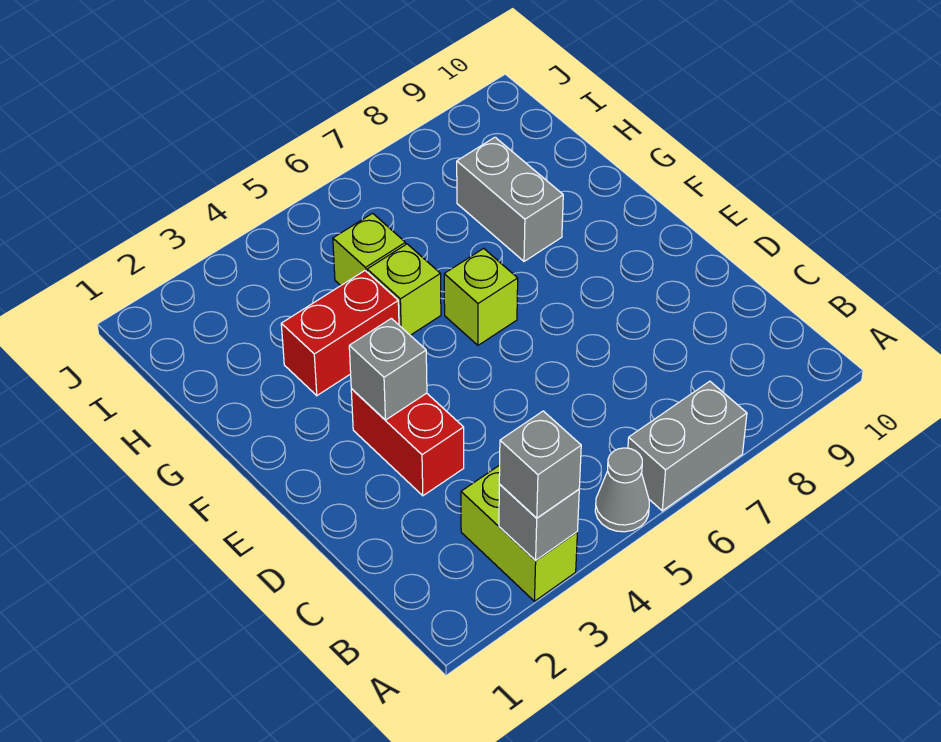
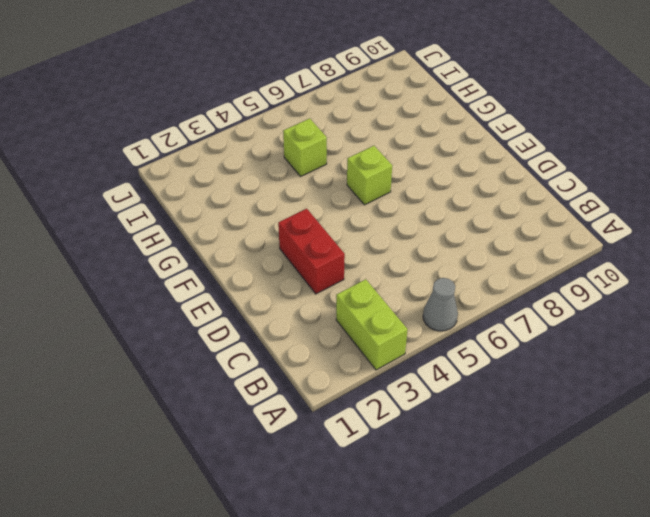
none -> grey 1x2 brick [628,381,747,511]
none -> red 1x2 brick [281,271,399,396]
none -> lime 1x1 brick [367,244,441,335]

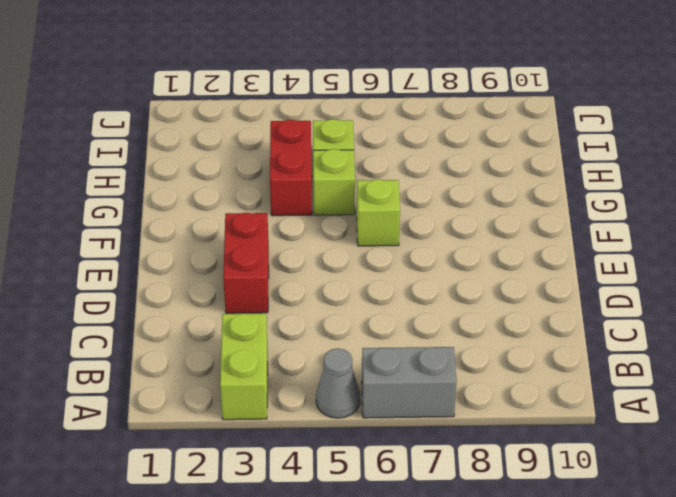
red 1x2 brick [270,120,312,216] -> red 1x2 brick turned to [281,271,399,396]
none -> grey 1x2 brick [457,137,563,261]
none -> grey 1x1 brick [499,484,579,561]
none -> grey 1x1 brick [349,318,427,420]

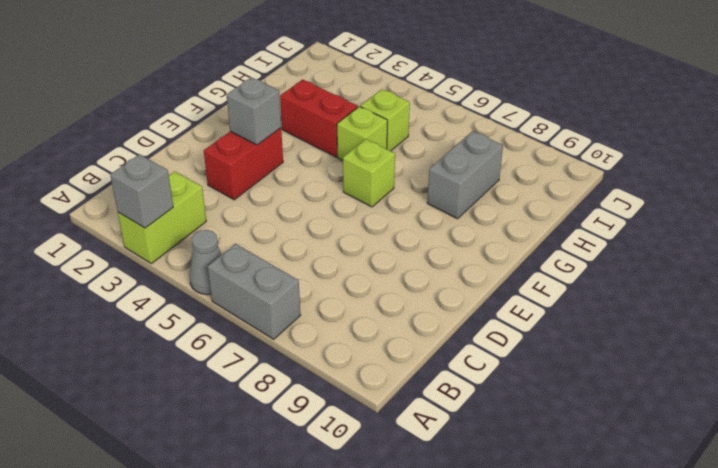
none -> grey 1x1 brick [499,411,581,518]

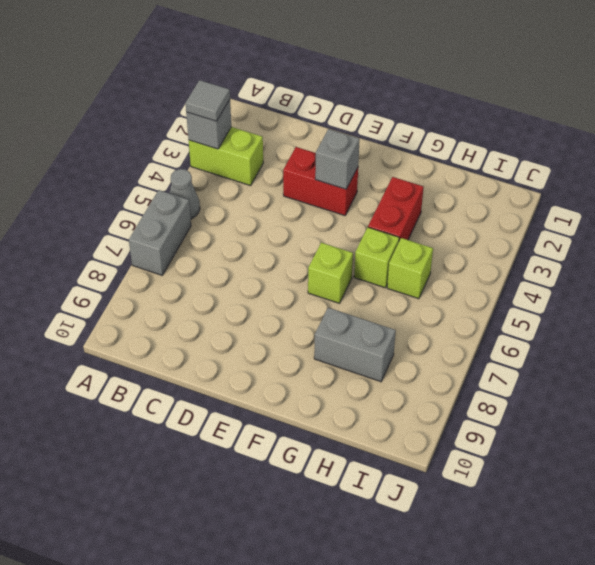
grey 1x1 tile [186,80,230,121] -> grey 1x1 brick [499,411,581,518]

